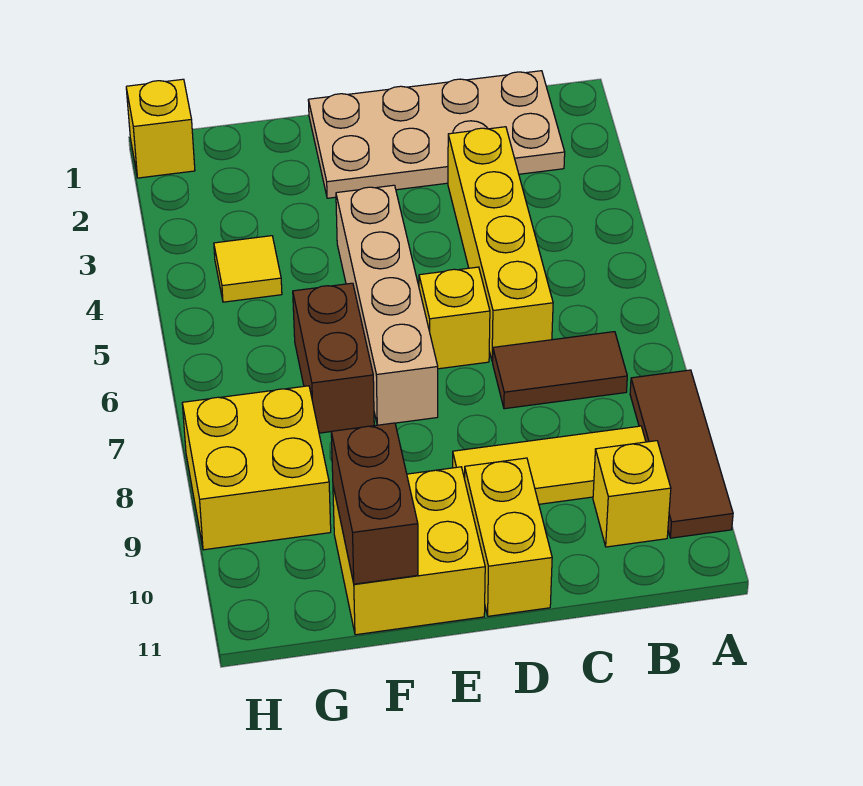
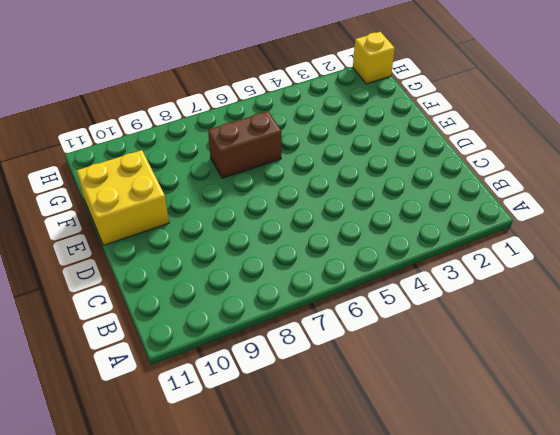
none -> brown 1x3 tile [630,370,733,538]
none -> tan 2x4 plate [308,71,565,198]
none -> brown 1x2 tile [493,332,627,409]

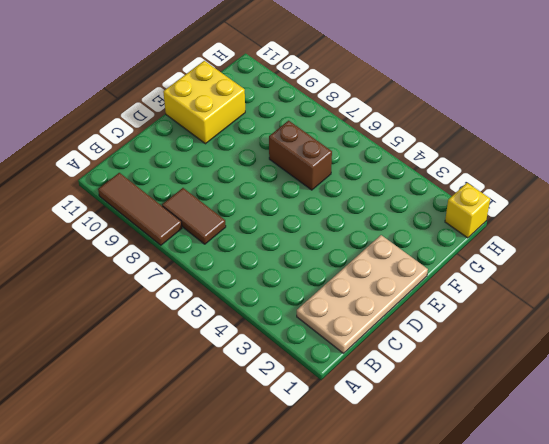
brown 1x2 tile [162,188,226,244] -> brown 1x2 tile turned to [493,332,627,409]
none -> yellow 1x3 tile [453,426,646,504]
none -> yellow 1x1 brick [593,441,671,547]
none -> yellow 1x4 brick [448,127,553,362]

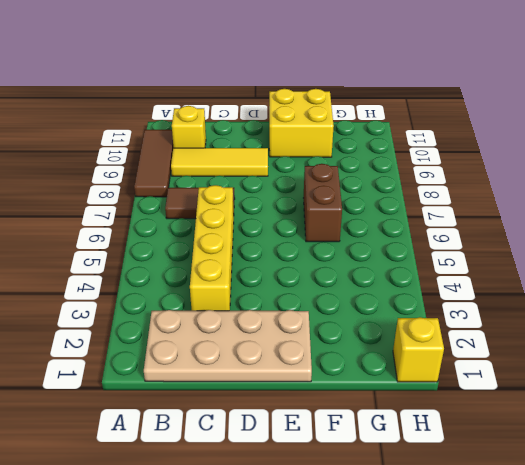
none -> yellow 1x1 brick [419,267,490,369]
none -> yellow 1x2 brick [465,458,552,616]
none -> tan 1x4 brick [336,185,438,425]

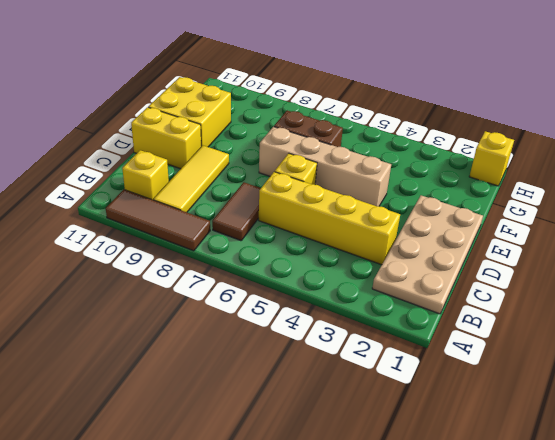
none -> yellow 1x1 tile [214,236,282,302]
none -> yellow 2x2 brick [182,386,331,550]
none -> brown 1x2 brick [331,423,418,584]

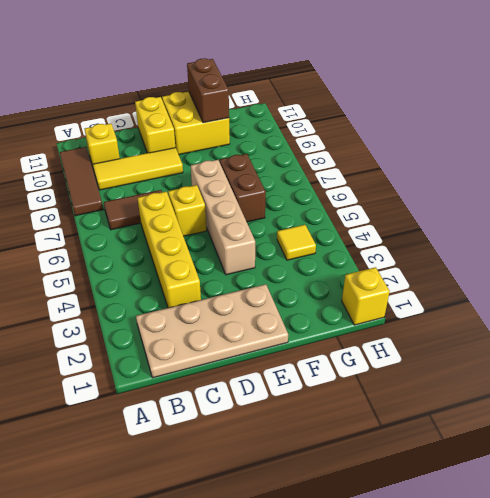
none -> yellow 2x2 brick [182,386,331,550]

